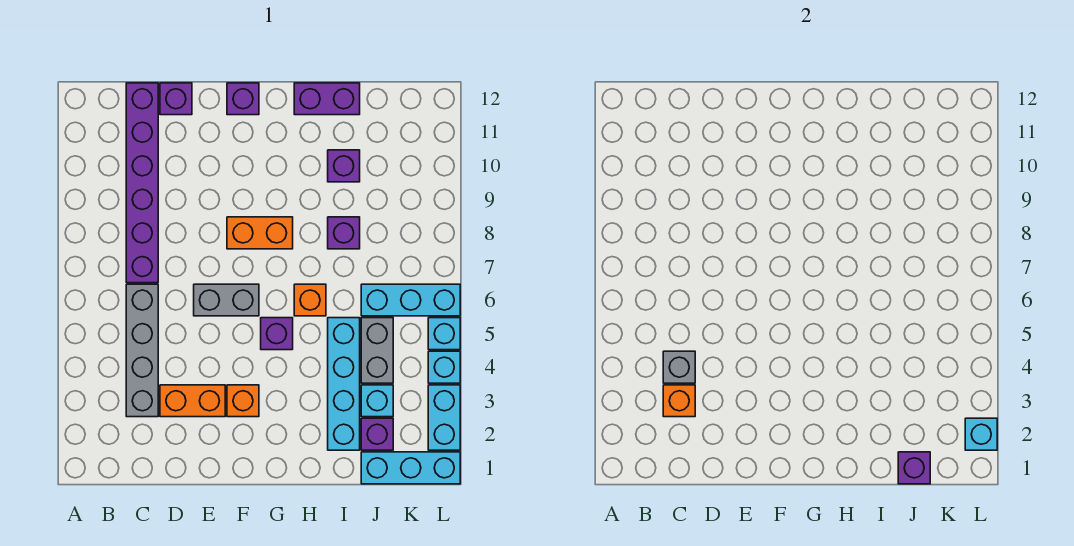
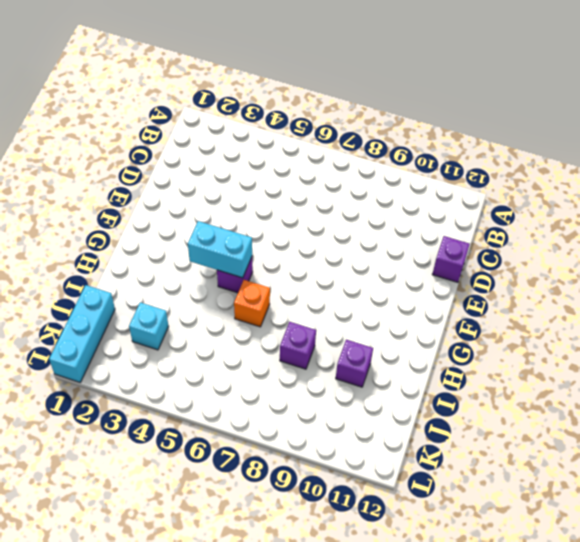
cyan 1x2 brick [188,221,252,278] -> cyan 1x2 brick moved to [428,385,460,450]
none -> grey 1x4 brick [126,284,158,417]
none -> purple 1x6 brick [126,83,158,283]
none -> orange 1x2 brick [160,385,225,417]

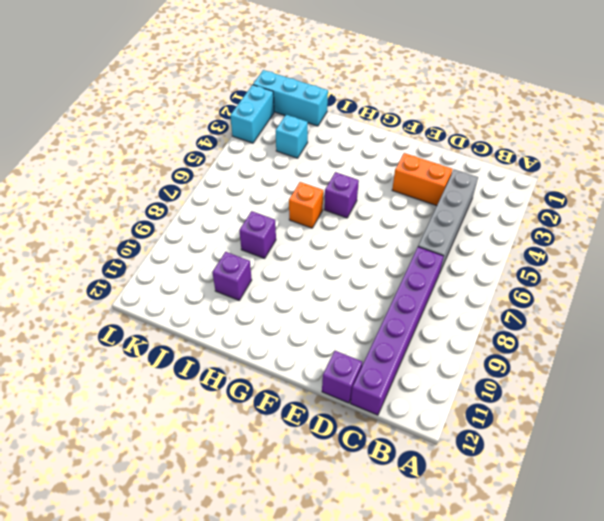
none -> grey 1x2 brick [194,284,259,316]
none -> orange 1x1 brick [227,385,259,417]
none -> orange 1x2 brick [227,217,293,249]

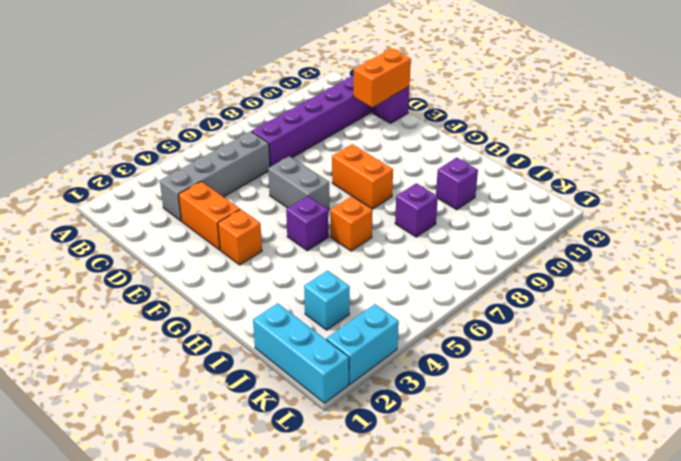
orange 1x2 brick [353,49,411,107] -> none
none -> purple 1x1 brick [227,83,259,115]
none -> purple 1x2 brick [294,83,360,115]
none -> cyan 1x4 brick [328,318,360,450]

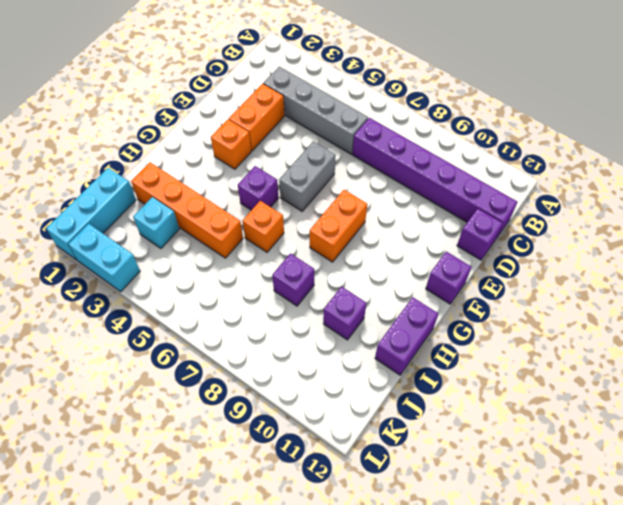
orange 1x4 brick [131,163,243,258] -> cyan 1x4 brick [328,318,360,450]
none -> purple 1x1 brick [361,418,393,450]
none -> grey 1x2 brick [361,318,393,383]
none -> cyan 1x3 brick [361,284,460,316]

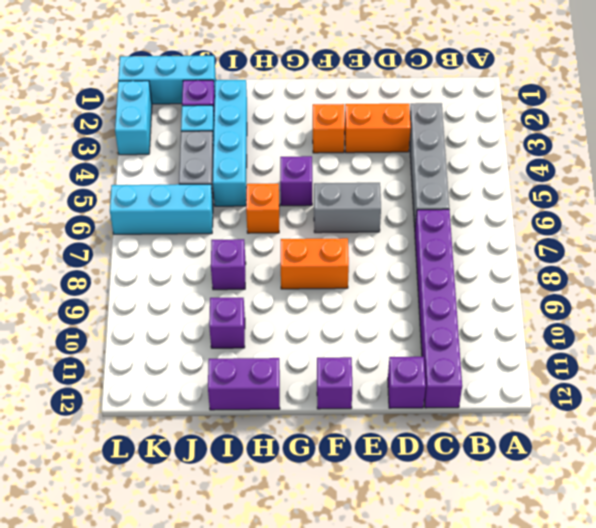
none -> cyan 1x1 brick [428,351,460,383]
none -> cyan 1x1 brick [428,318,460,350]
none -> orange 1x1 brick [663,385,695,417]

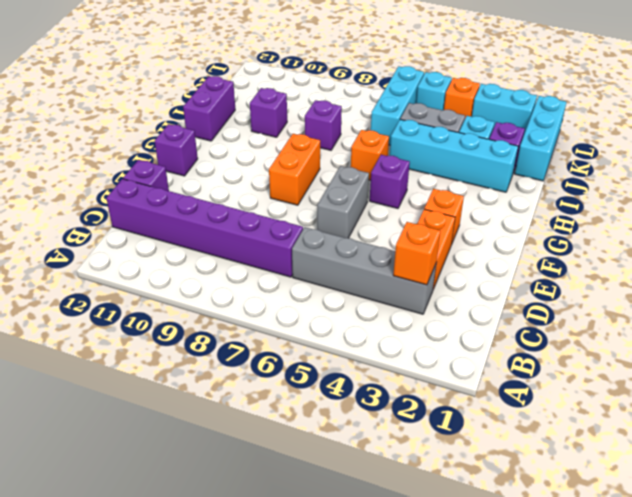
orange 1x1 brick [444,78,480,118] -> cyan 1x1 brick [428,351,460,383]
none -> grey 1x1 brick [663,351,695,383]
none -> purple 1x1 brick [898,452,930,484]
none -> cyan 1x1 brick [965,418,997,450]

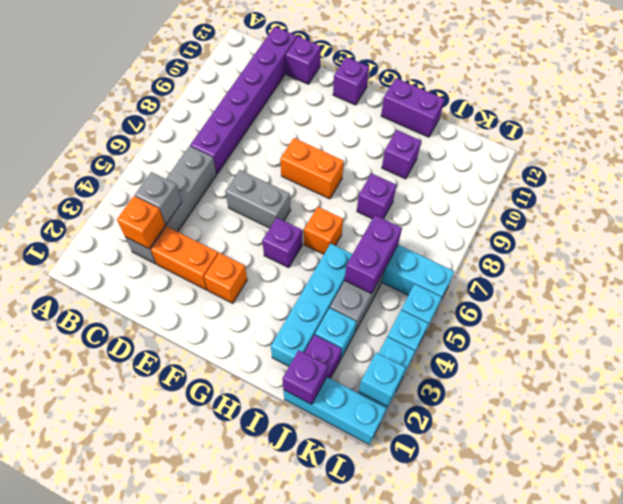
purple 1x2 brick [345,215,402,294] -> none

